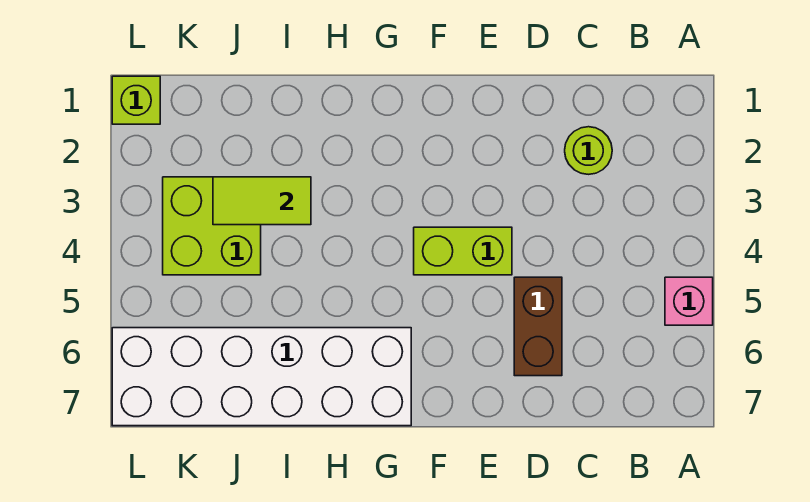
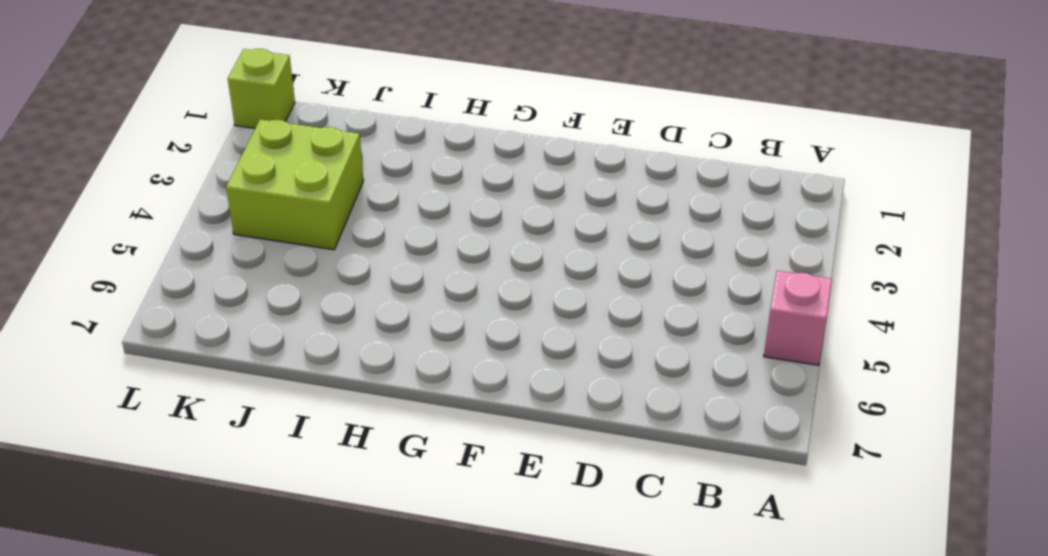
none -> lime 1x1 round brick [565,127,612,174]
none -> brown 1x2 brick [514,277,562,376]

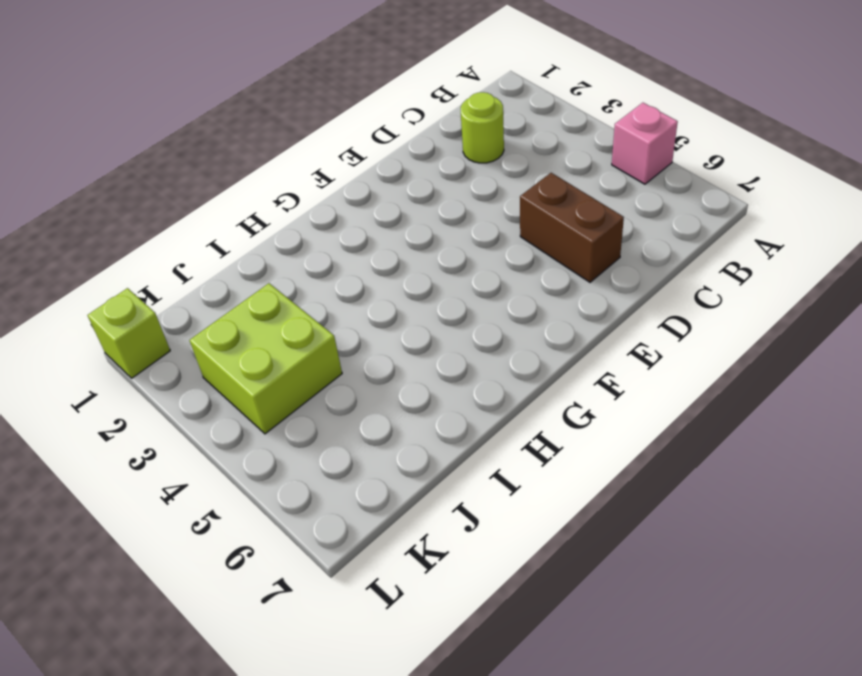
none -> lime 1x2 brick [414,227,512,275]
none -> white 2x6 brick [112,328,411,426]

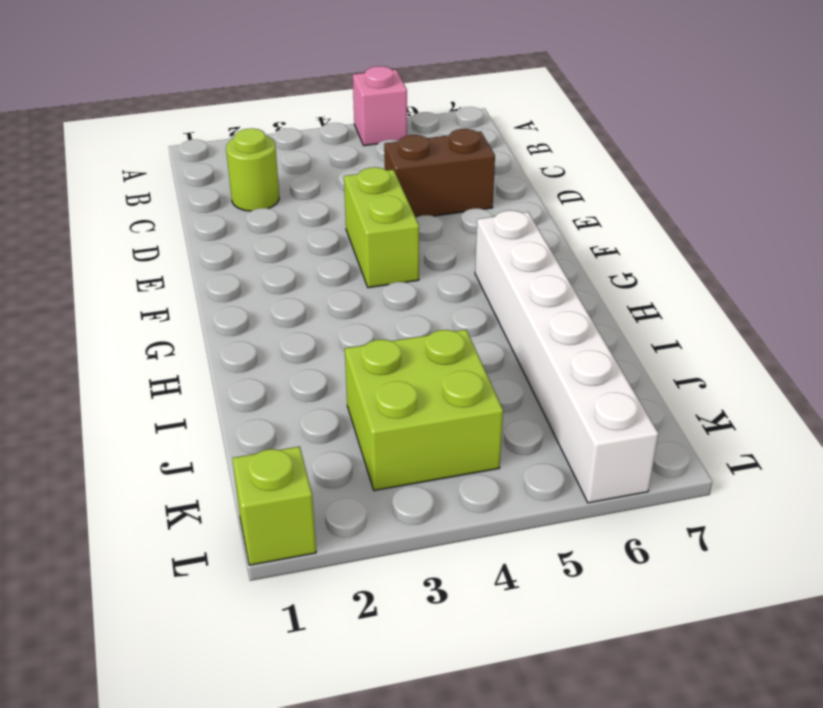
white 1x6 brick [475,210,658,503] -> white 2x6 brick [112,328,411,426]
none -> lime 1x2 tile [213,177,311,225]

